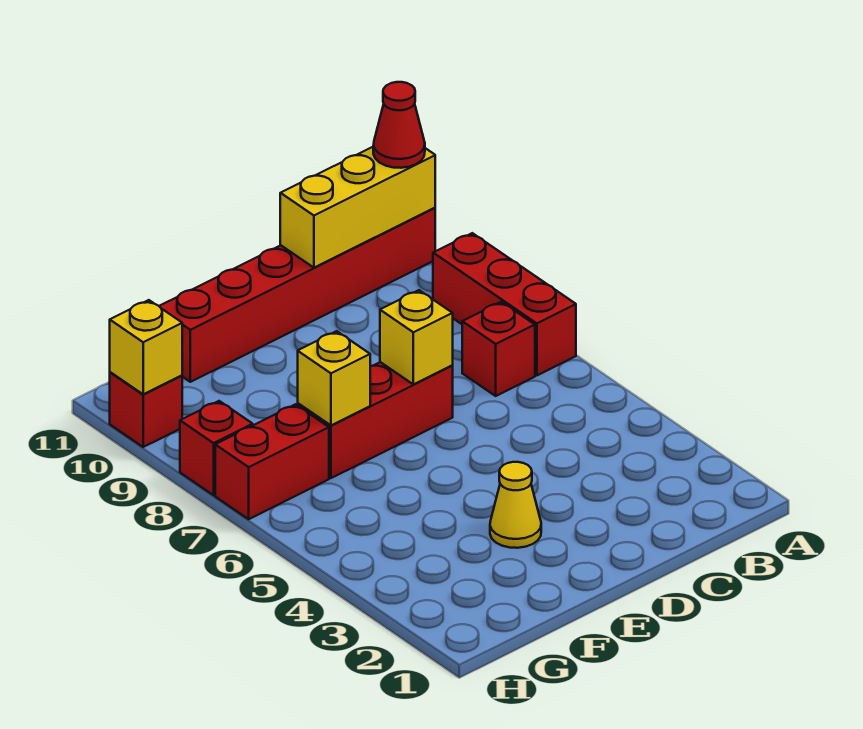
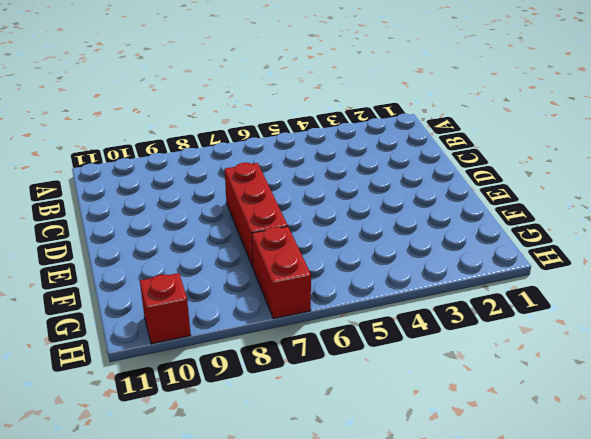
none -> red 1x3 brick [433,233,576,375]
none -> red 1x6 brick [159,208,435,382]
none -> red 1x1 brick [462,302,535,396]

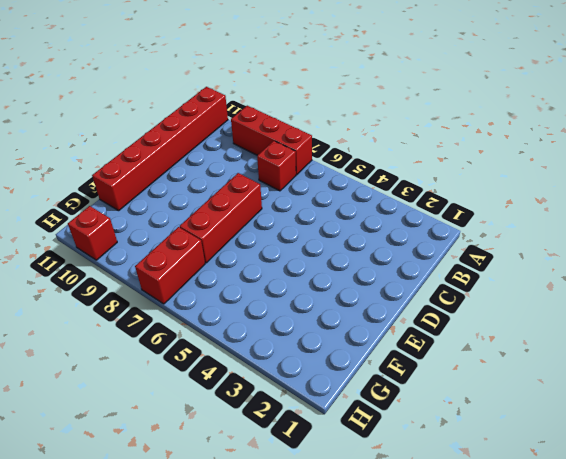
none -> yellow 1x1 cone [490,462,541,548]
none -> red 1x1 brick [180,401,253,495]
none -> yellow 1x3 brick [280,147,435,268]

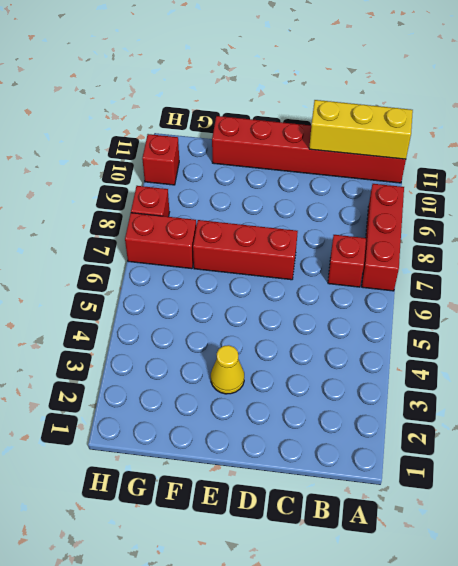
none -> yellow 1x1 brick [380,290,453,384]
none -> yellow 1x1 brick [298,331,370,425]
none -> yellow 1x1 brick [110,300,182,394]

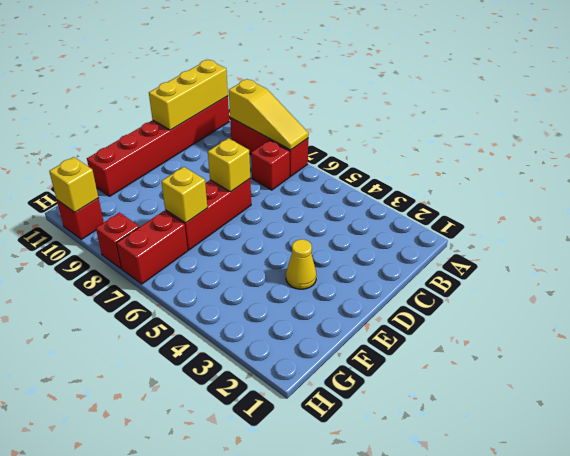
yellow 1x3 slope [229,79,309,150] -> none
none -> red 1x1 cone [373,82,425,168]

